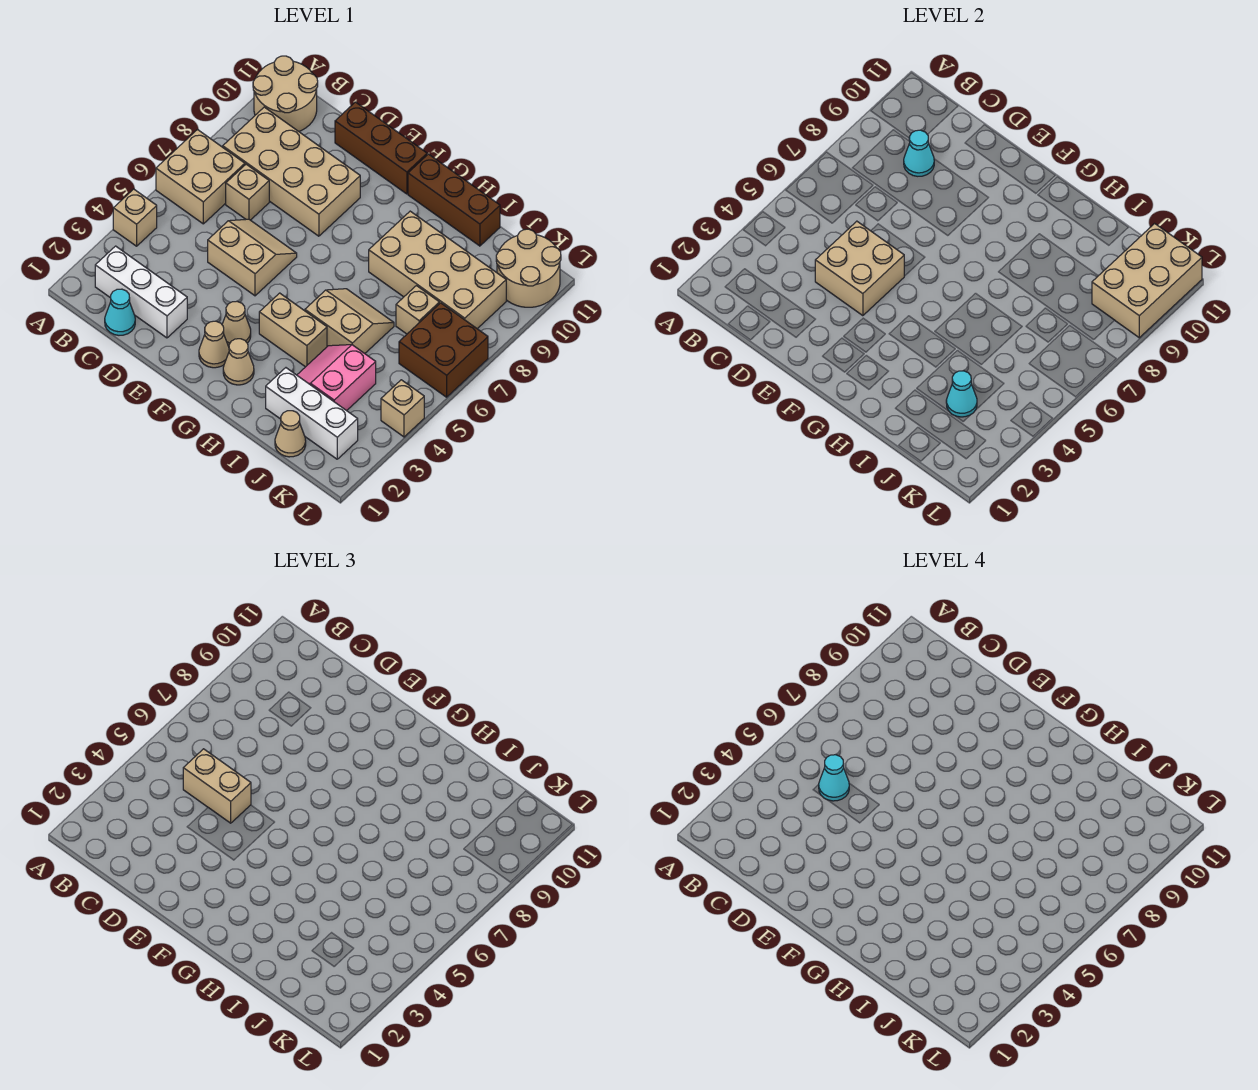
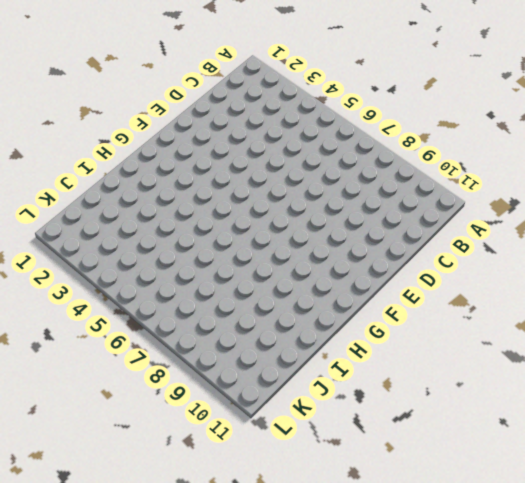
none -> tan 1x1 brick [113,189,157,246]
none -> tan 2x2 brick [156,130,245,224]
none -> tan 2x2 round brick [253,56,318,131]

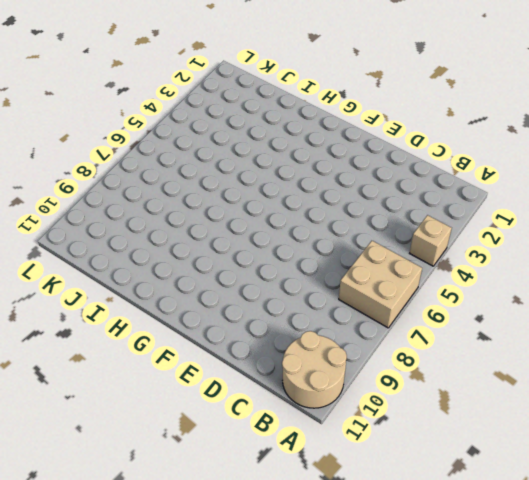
none -> white 1x3 brick [95,246,187,338]
none -> tan 2x4 brick [223,107,360,236]
none -> cyan 1x1 cone [105,289,135,335]

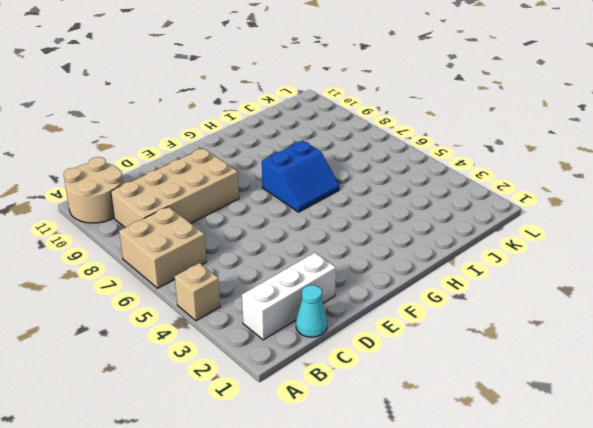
blue 2x2 slope [262,141,339,212] -> tan 2x2 slope [305,289,394,353]
none -> tan 1x1 brick [226,164,269,220]
none -> tan 2x2 slope [208,219,297,296]
none -> brown 1x3 brick [335,102,427,194]

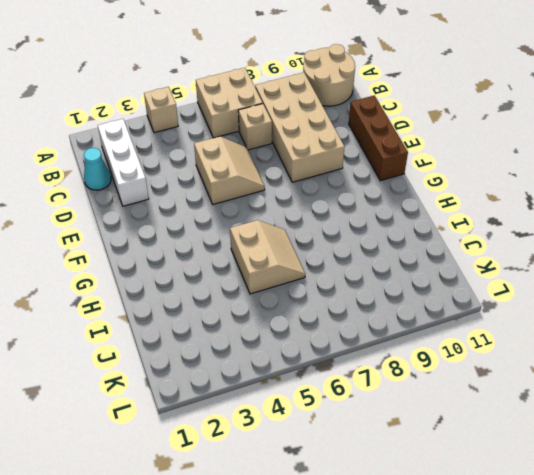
none -> tan 1x1 cone [199,321,229,368]
none -> tan 1x1 cone [222,301,251,346]
none -> tan 1x1 cone [223,339,254,385]

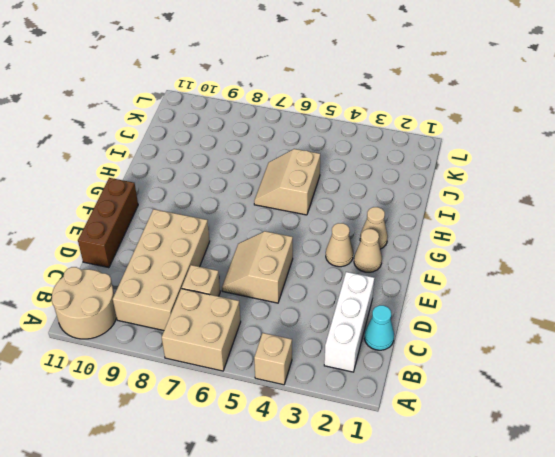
none -> tan 1x2 brick [259,293,327,367]
none -> brown 1x3 brick [408,154,500,246]
none -> tan 2x4 brick [369,211,506,329]

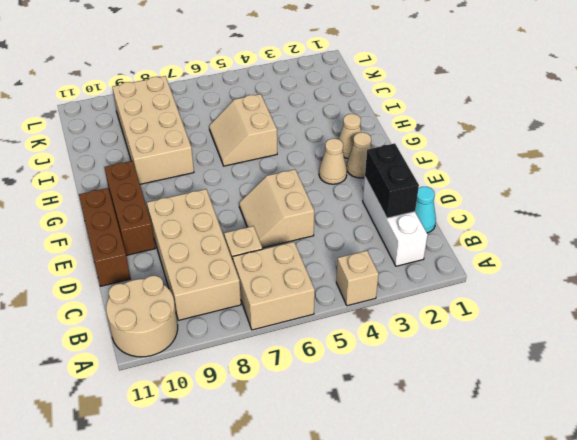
black 1x2 brick [365,143,419,218] -> none
brown 1x3 brick [104,161,155,255] -> brown 1x3 brick moved to [408,154,500,246]
none -> tan 1x2 brick [259,293,327,367]
none -> white 1x3 brick [266,368,358,459]
none -> pink 2x2 slope [297,345,376,411]

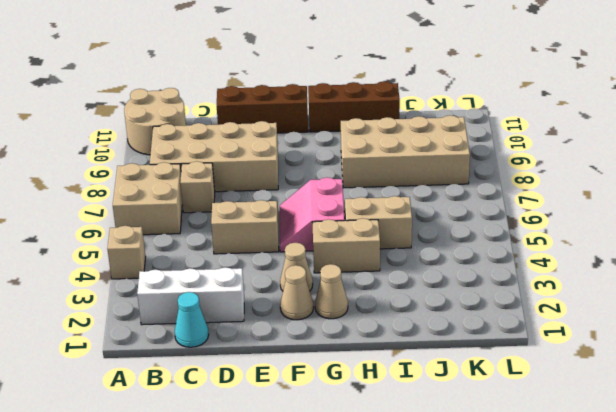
pink 2x2 slope [280,177,345,252] -> pink 2x2 slope moved to [297,345,376,411]
none -> white 1x3 brick [266,368,358,459]
none -> tan 1x1 cone [275,411,306,457]
none -> tan 1x1 brick [396,286,439,334]

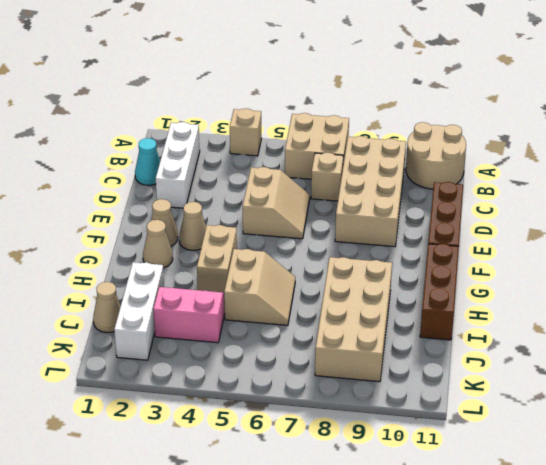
none -> tan 1x1 brick [396,286,439,334]
none -> brown 2x2 brick [399,303,488,397]
none -> tan 2x2 round brick [496,229,561,307]

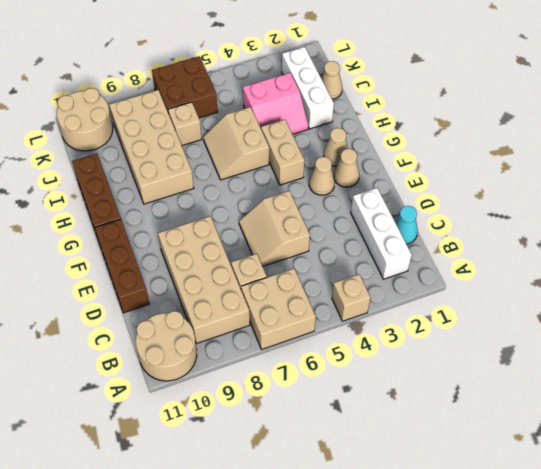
none -> tan 1x1 brick [381,380,424,437]
none -> cyan 1x1 cone [904,130,934,176]
none -> tan 2x2 brick [815,221,904,316]

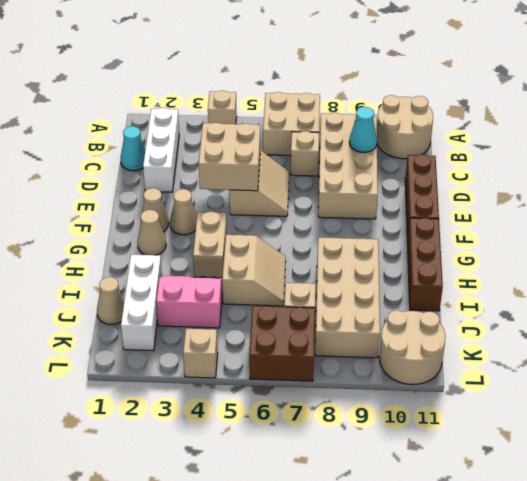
none -> cyan 1x1 cone [946,371,977,417]
none -> tan 2x3 brick [1092,224,1202,338]
none -> tan 1x2 brick [183,749,251,823]

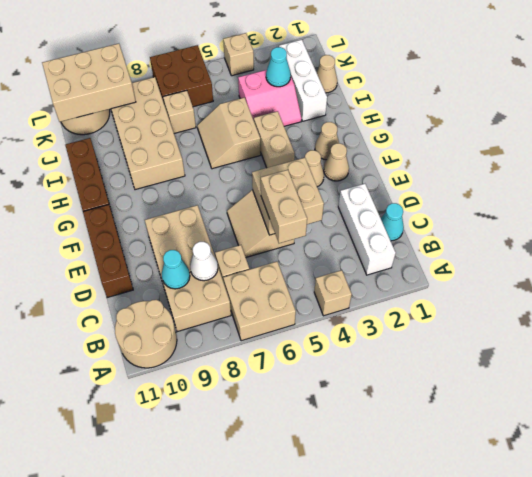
white 1x1 cone [190,242,218,281] -> none
none -> cyan 1x1 cone [819,755,849,801]

